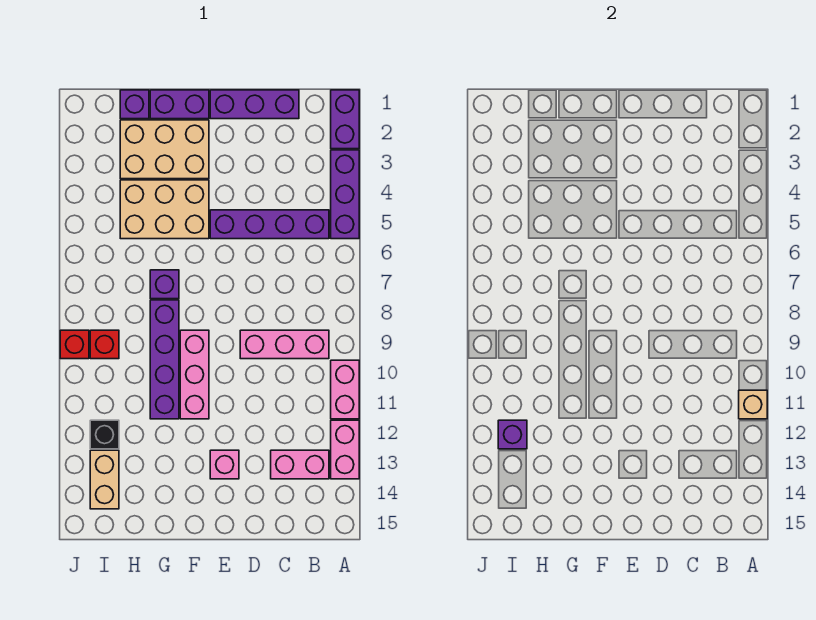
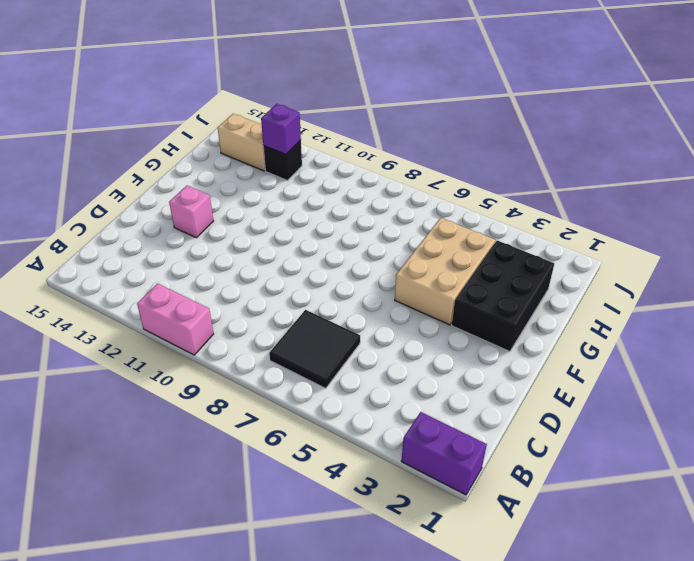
black 2x2 tile [269,310,360,388] -> none
black 2x3 brick [452,240,554,352] -> tan 2x3 brick [120,120,209,179]
none -> purple 1x3 brick [331,150,359,239]
none -> pink 1x2 brick [331,420,359,479]
none -> purple 1x4 brick [210,210,329,239]

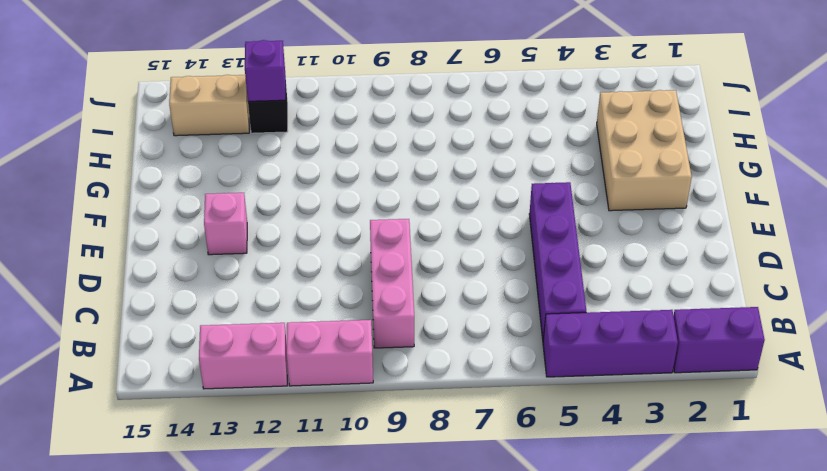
none -> pink 1x2 brick [271,450,329,479]
none -> purple 1x3 brick [210,90,299,119]
none -> purple 1x2 brick [150,90,209,119]

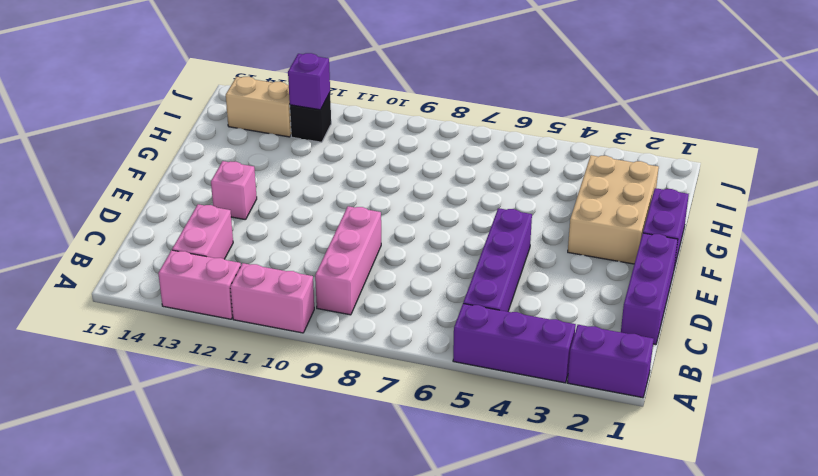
none -> tan 2x3 brick [120,180,209,239]
none -> pink 1x3 brick [180,330,209,419]
none -> purple 1x1 brick [150,270,179,299]

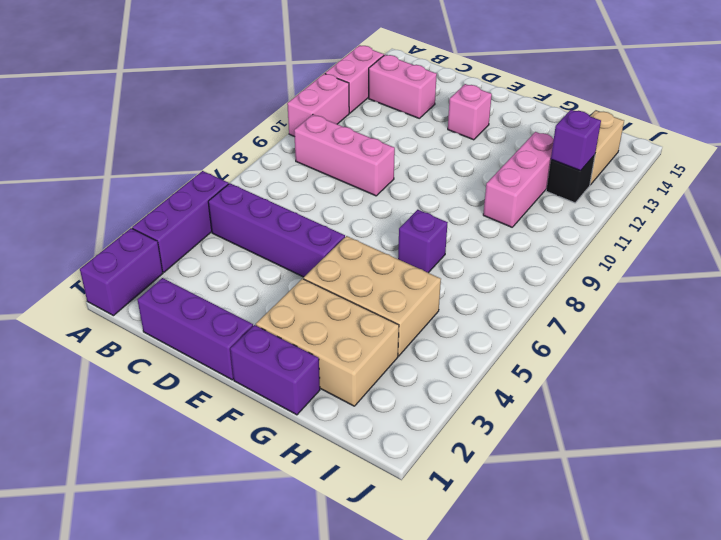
pink 1x3 brick [483,132,554,227] -> pink 1x3 brick moved to [180,330,209,419]
none -> purple 1x4 brick [150,300,179,419]
none -> purple 1x1 brick [120,90,149,119]
none -> red 1x1 brick [90,330,119,359]

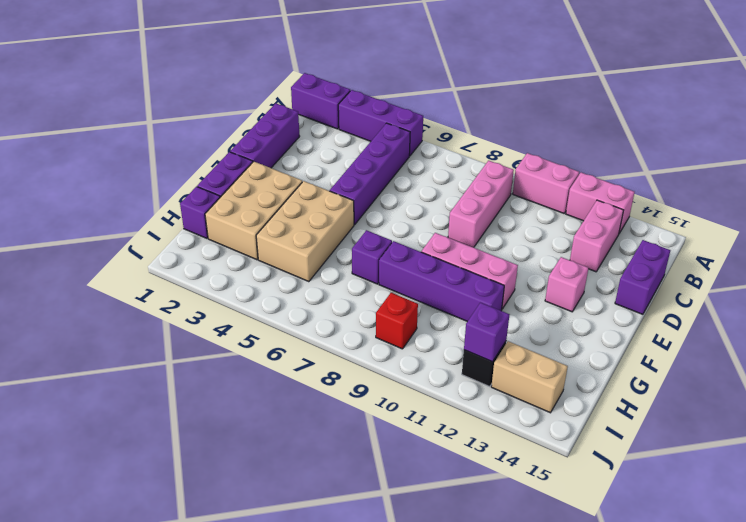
purple 1x2 brick [615,240,670,314] -> none
none -> red 1x1 brick [60,330,89,359]
none -> tan 1x1 brick [739,390,767,419]

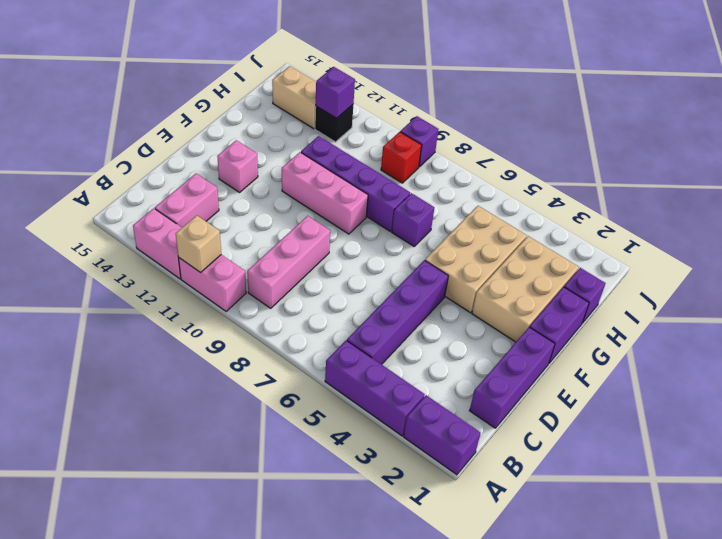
purple 1x1 brick [400,116,439,167] -> red 1x1 brick [60,330,89,359]

